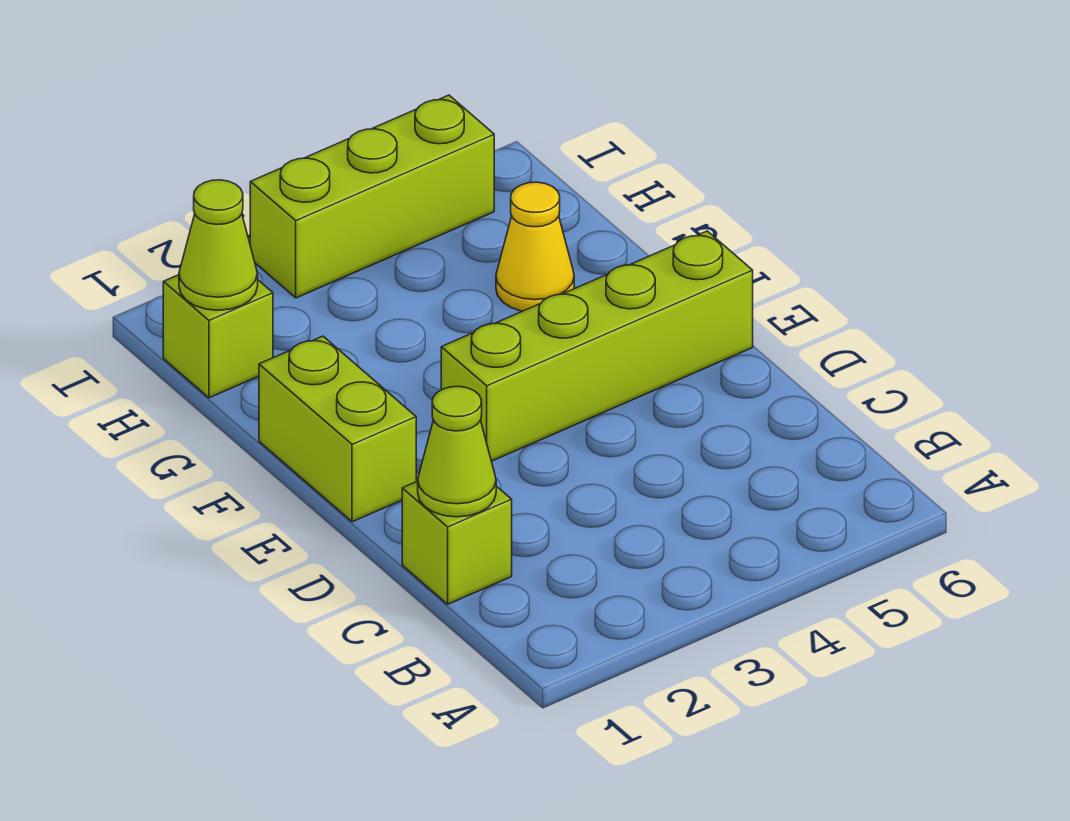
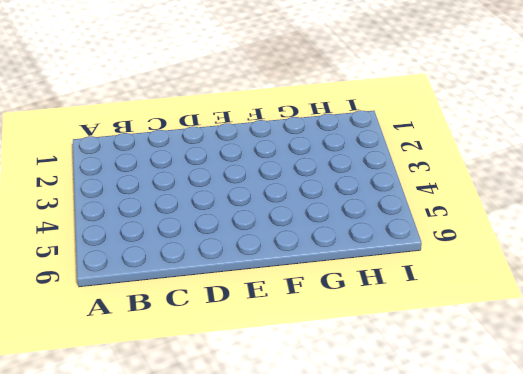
none -> lime 1x1 brick [402,481,512,604]
none -> lime 1x2 brick [259,336,416,522]

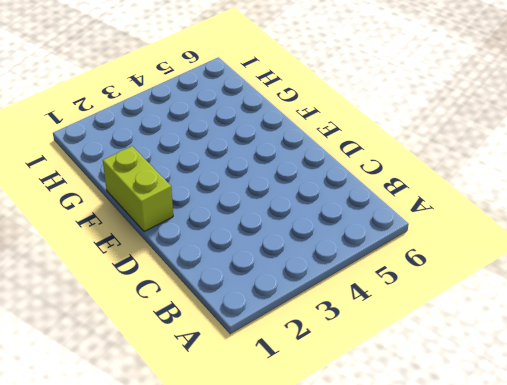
none -> lime 1x1 brick [402,481,512,604]
none -> lime 1x4 brick [441,231,753,461]

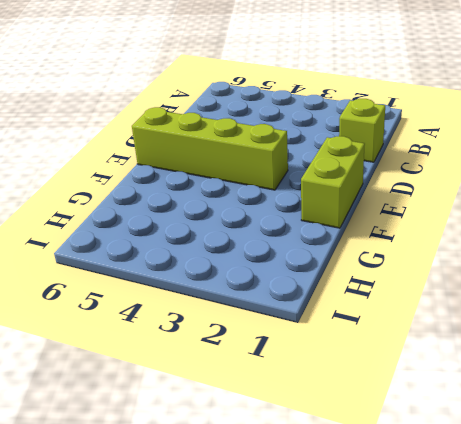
none -> yellow 1x1 cone [496,182,574,311]
none -> lime 1x1 brick [163,275,273,398]

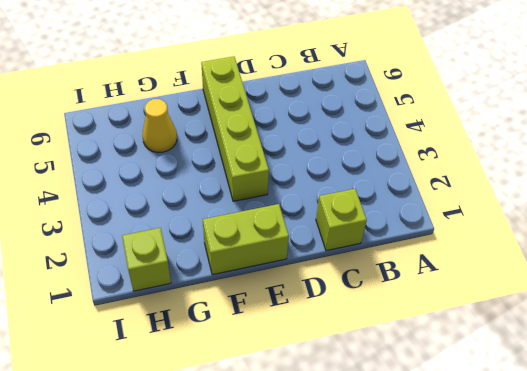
none -> lime 1x3 brick [250,95,494,298]
none -> lime 1x1 cone [418,386,496,517]

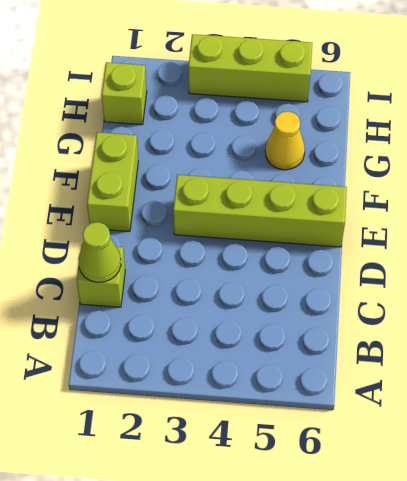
none -> lime 1x1 cone [179,180,258,310]

